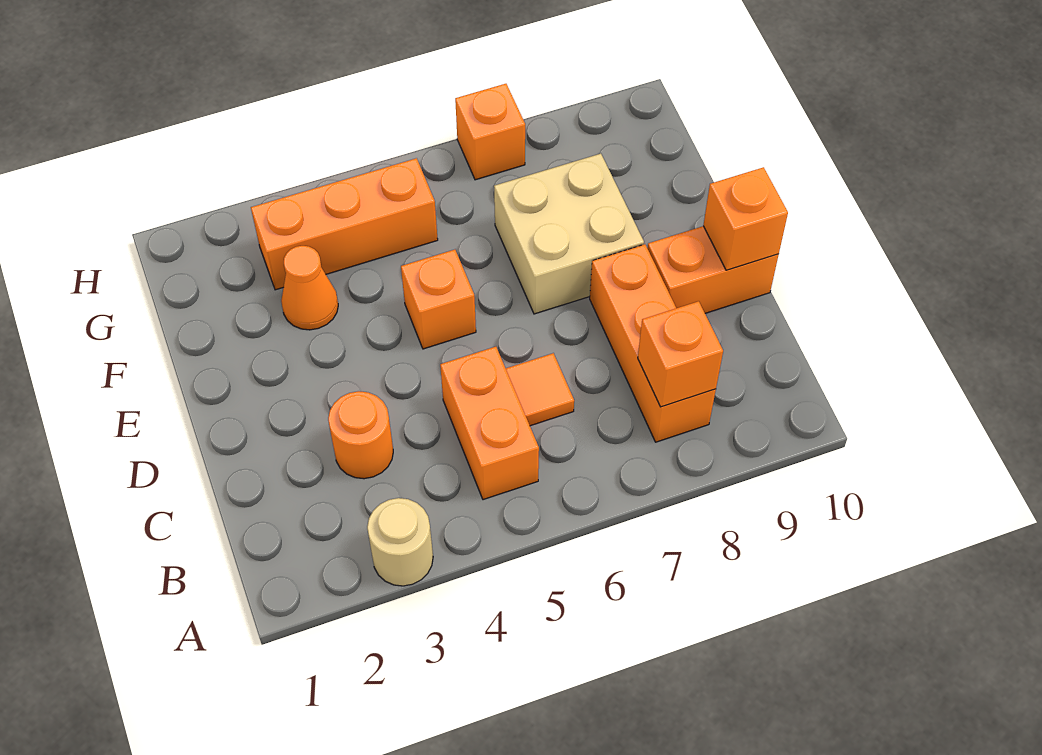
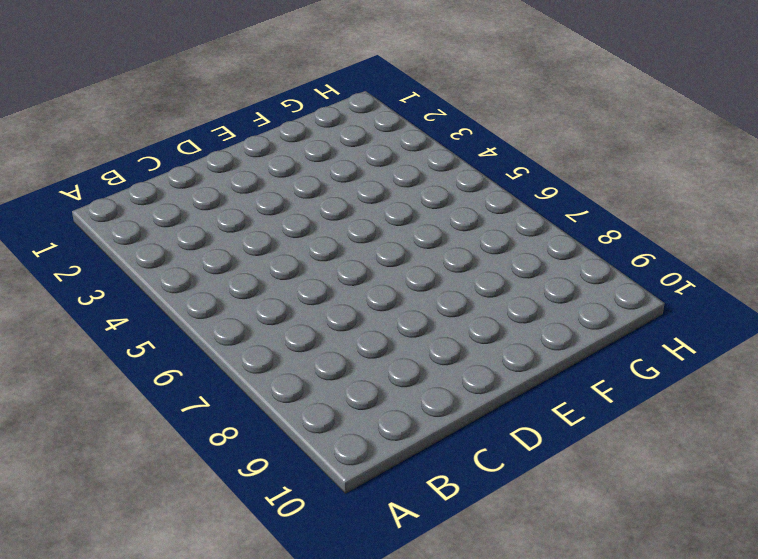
none -> tan 1x1 round brick [367,498,433,586]
none -> orange 1x2 brick [440,347,539,500]
none -> orange 1x3 brick [590,244,716,442]

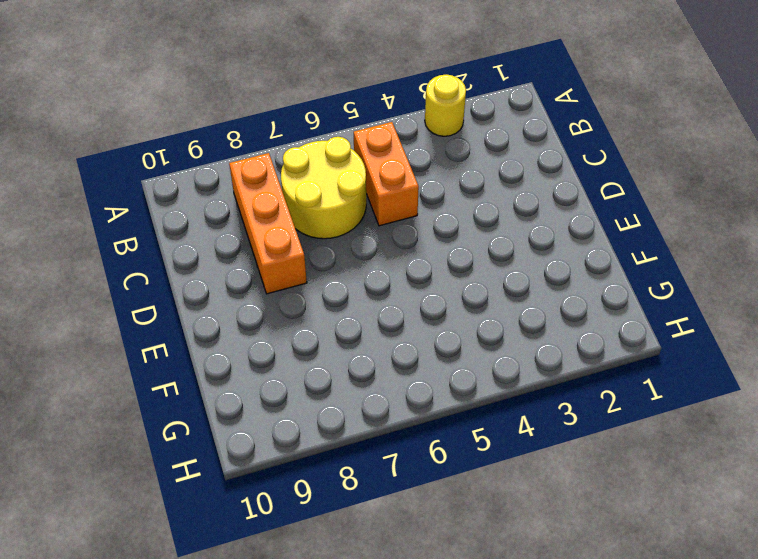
yellow 1x1 round brick [425,75,466,136] -> tan 1x1 round brick [367,498,433,586]
yellow 2x2 round brick [281,137,366,239] -> orange 1x1 tile [506,353,574,426]
none -> orange 1x1 round brick [328,391,393,479]
none -> orange 1x2 brick [647,226,779,313]
none -> orange 1x1 brick [401,250,476,349]

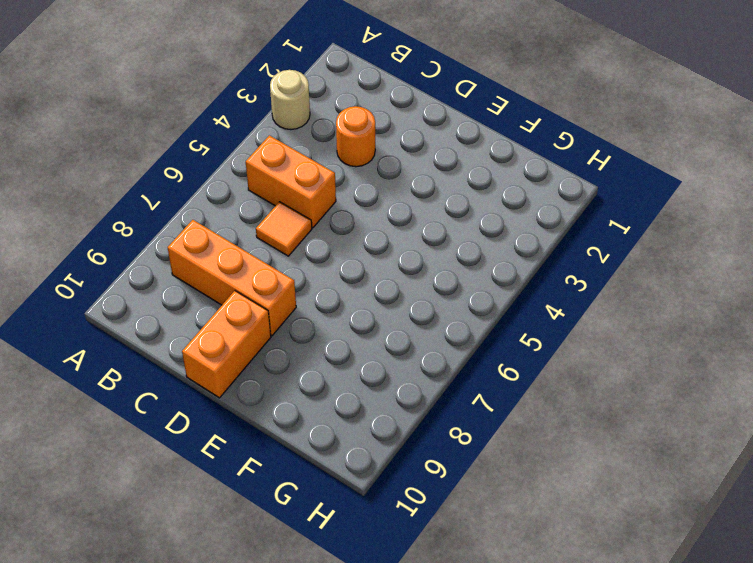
none -> orange 1x1 brick [401,250,476,349]
none -> tan 2x2 brick [494,154,644,314]
none -> orange 1x1 cone [281,246,338,330]

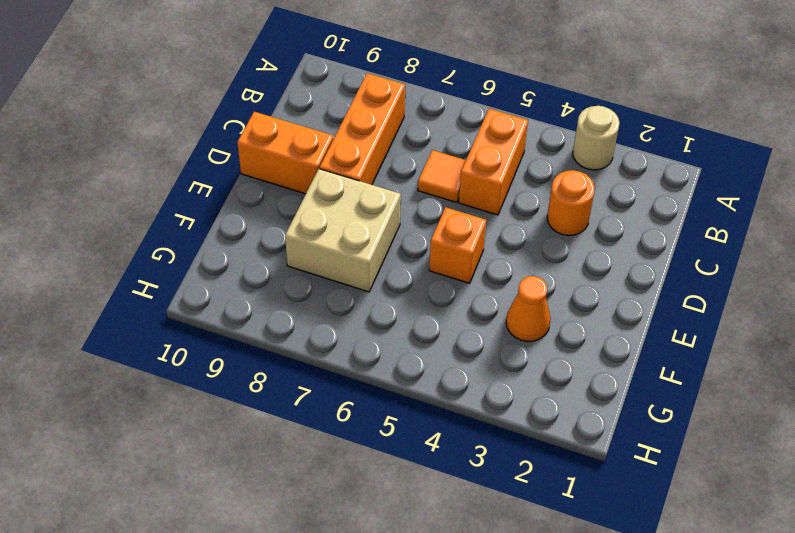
none -> orange 1x3 brick [251,158,438,290]
none -> orange 1x1 brick [455,84,525,180]
none -> orange 1x1 brick [638,301,723,407]

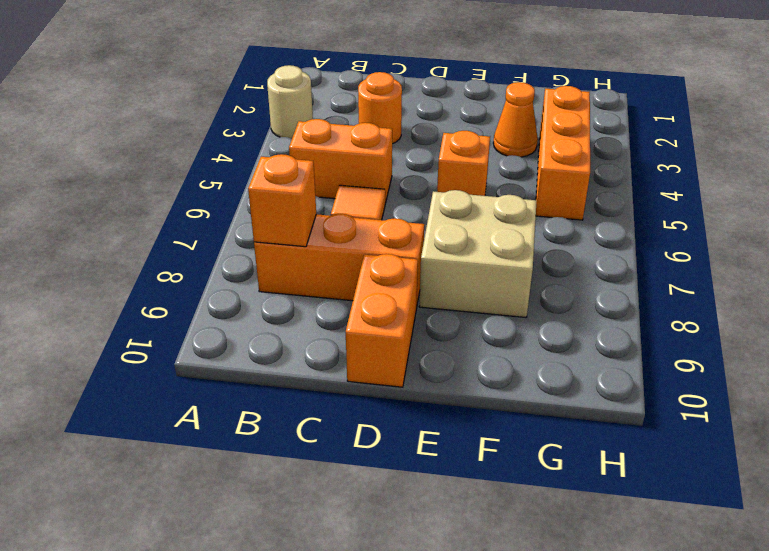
none -> orange 1x1 brick [455,84,525,180]
none -> orange 1x1 brick [703,167,788,270]

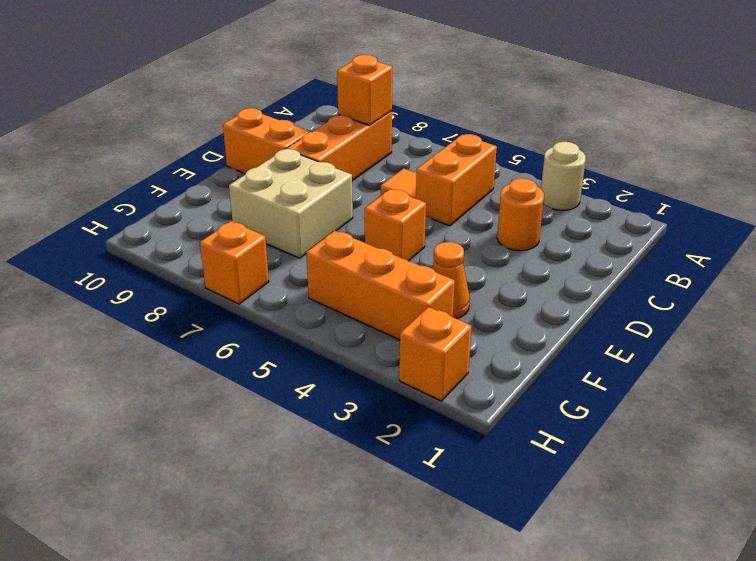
orange 1x1 brick [399,307,471,401] -> orange 1x1 brick moved to [703,167,788,270]

